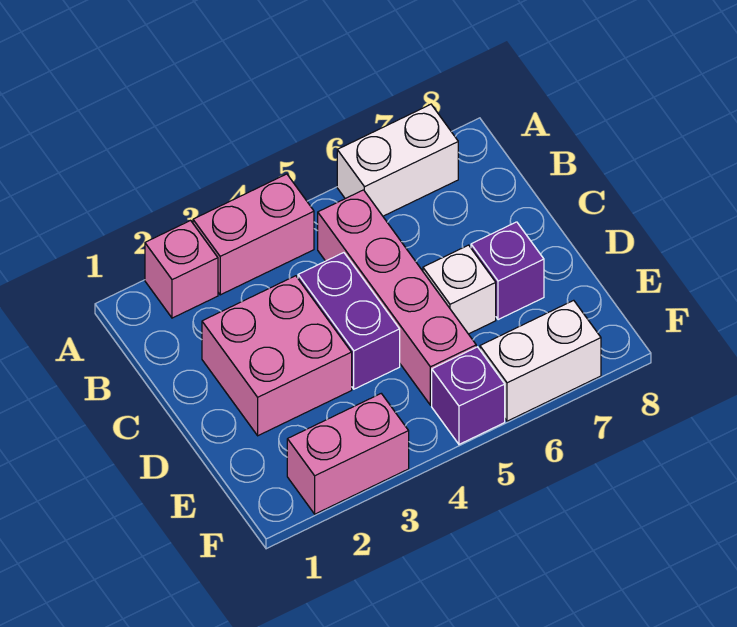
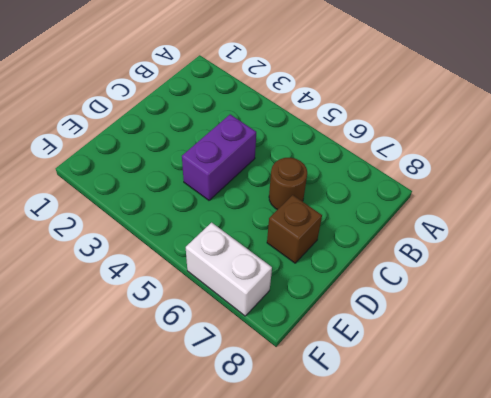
brown 1x1 round brick [269,158,307,210] -> none
brown 1x1 brick [267,195,322,263] -> purple 1x1 brick [471,222,544,320]
none -> pink 1x1 brick [145,221,218,318]
none -> pink 1x2 brick [193,174,314,295]

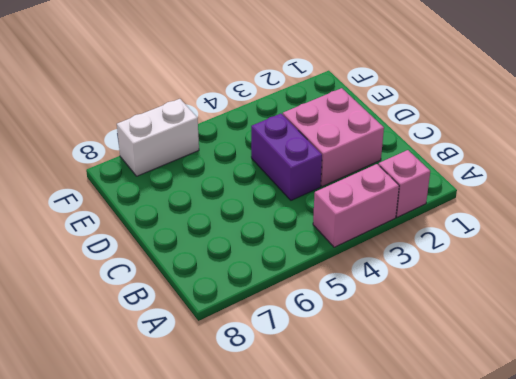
none -> white 1x2 brick [337,104,458,216]
none -> pink 1x4 brick [318,190,476,405]

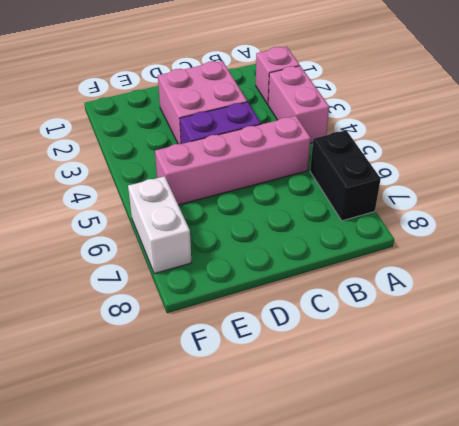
black 1x2 brick [310,130,381,221] -> white 1x2 brick [337,104,458,216]
none -> white 1x1 brick [423,245,496,334]
none -> purple 1x1 brick [471,222,544,320]

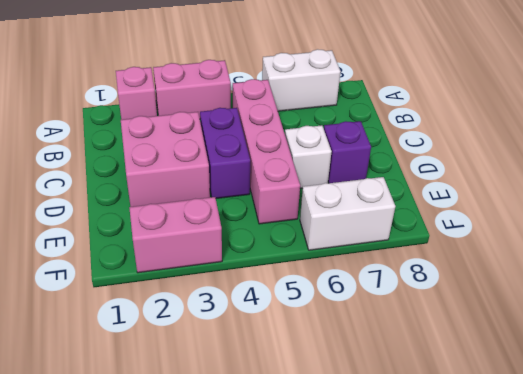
none -> purple 1x1 brick [432,347,505,444]

